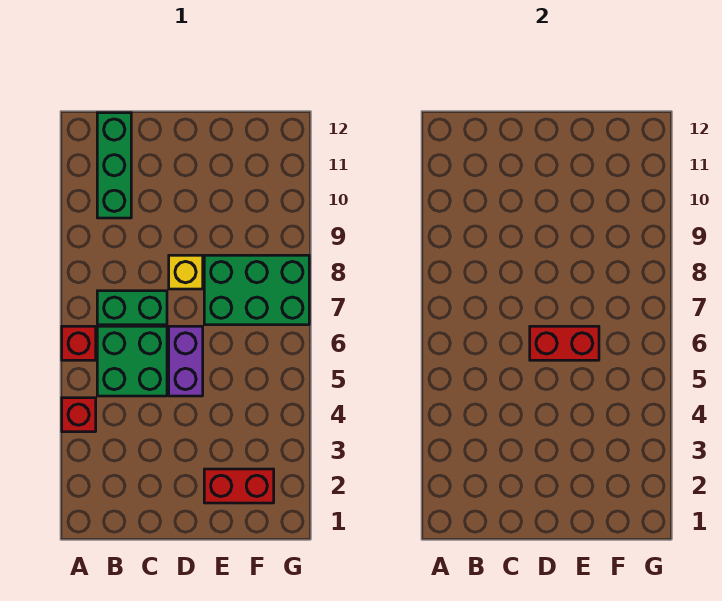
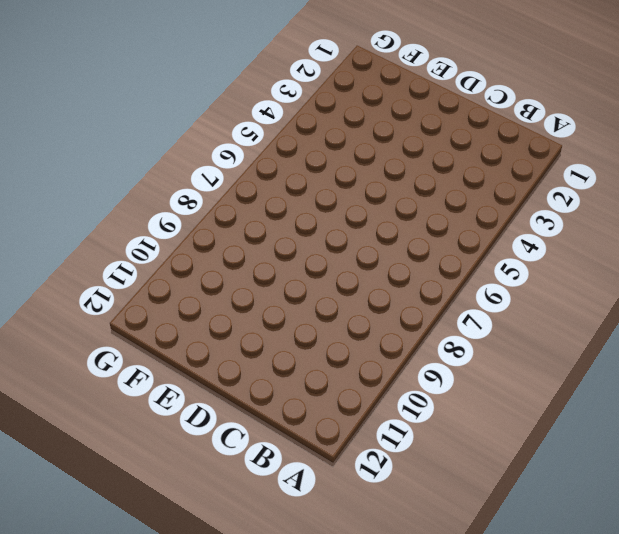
none -> red 1x1 brick [62,398,96,432]
none -> red 1x1 brick [62,326,96,360]

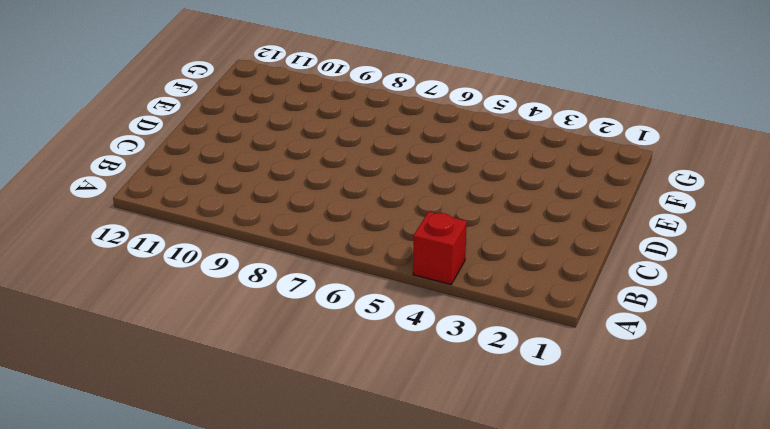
none -> red 1x1 brick [62,326,96,360]
none -> green 2x2 brick [97,326,167,396]

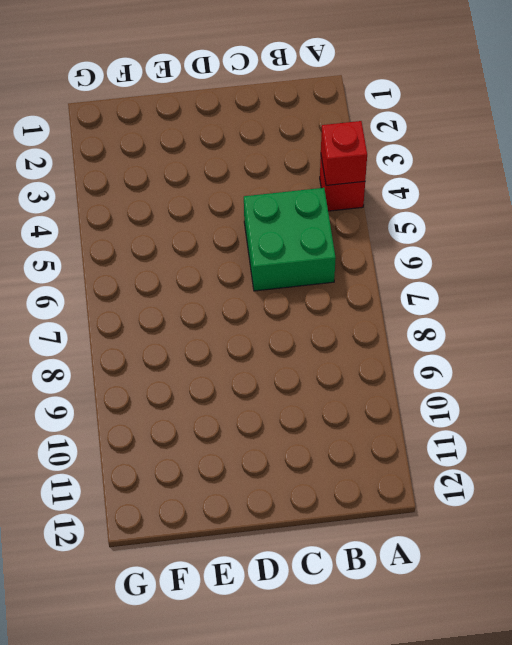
red 1x1 brick [321,121,367,185] -> red 1x1 brick moved to [62,326,96,360]
none -> green 1x2 brick [97,291,167,325]
none -> green 1x3 brick [97,113,131,218]

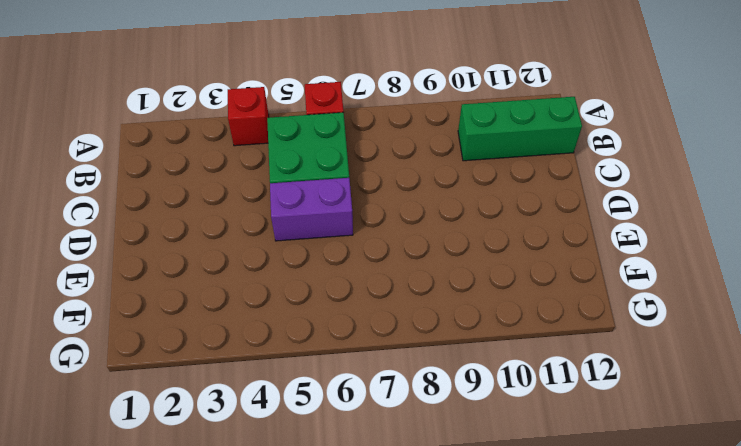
none -> green 1x2 brick [97,291,167,325]
none -> yellow 1x1 brick [169,255,203,289]

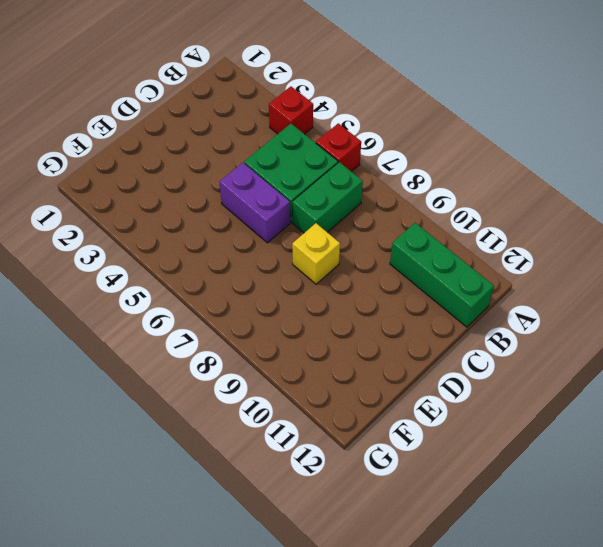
none -> red 1x2 brick [204,469,274,503]
none -> green 2x3 brick [204,255,309,325]

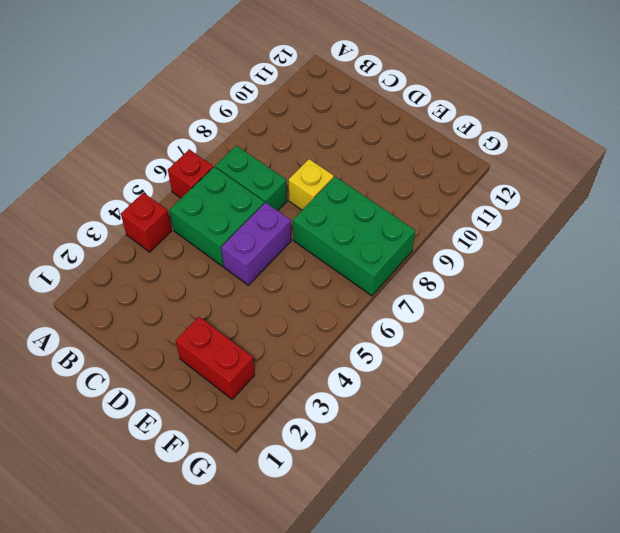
none -> green 1x3 brick [97,113,131,218]
none -> red 1x2 brick [530,326,599,360]

